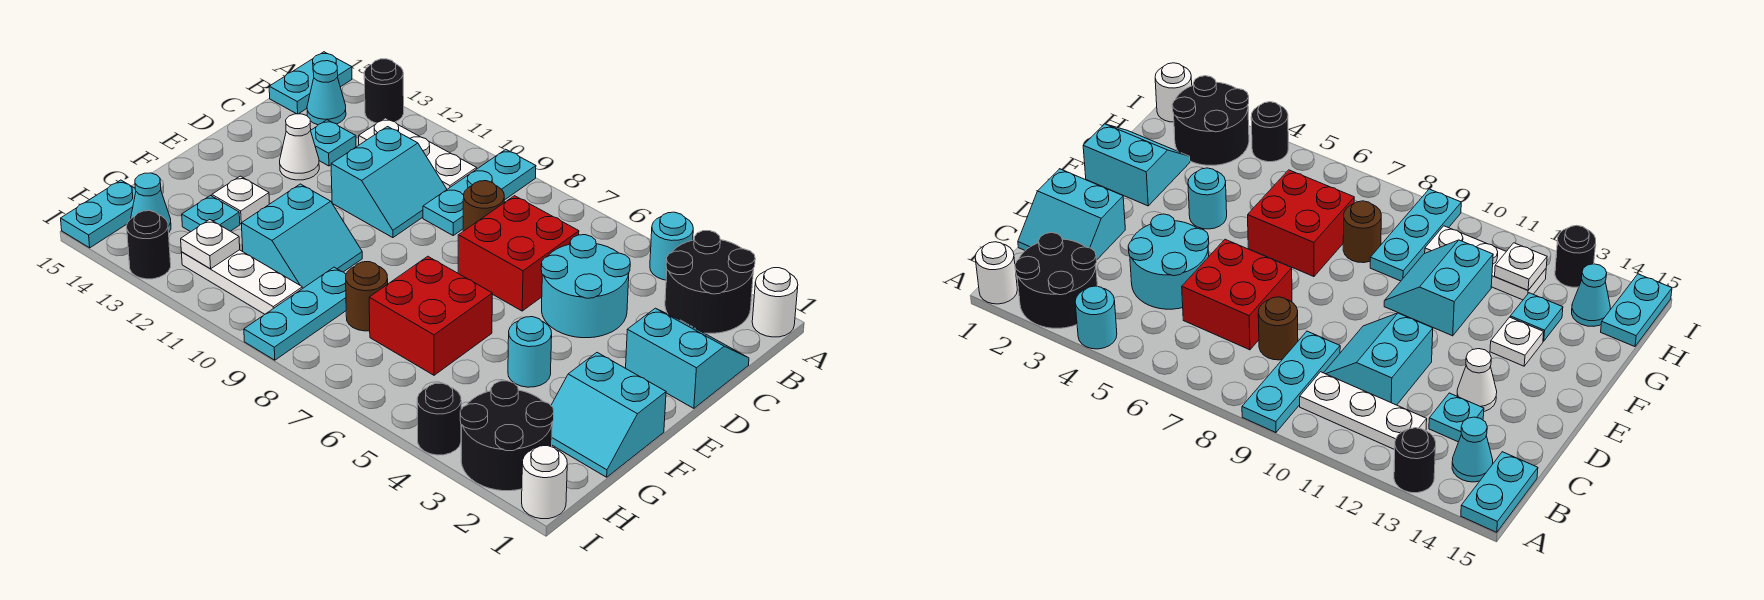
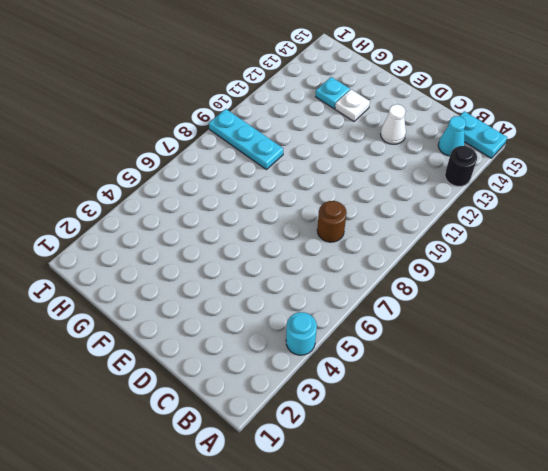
none -> white 1x1 round brick [752,268,798,337]
none -> black 2x2 round brick [665,231,755,333]
none -> cyan 1x3 plate [423,149,536,235]
none -> white 1x3 plate [359,118,477,189]

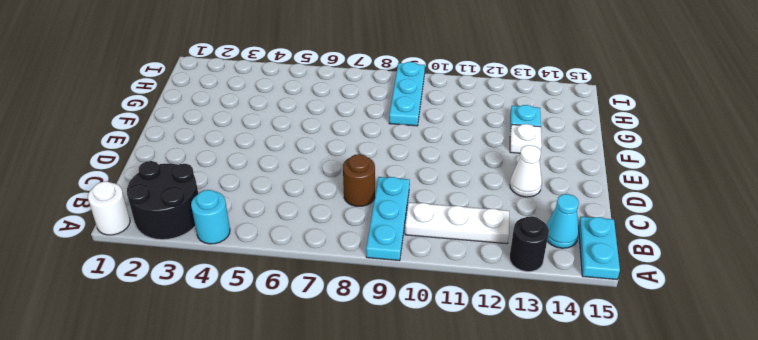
none -> cyan 2x2 slope [626,308,749,408]
none -> cyan 2x2 round brick [541,235,630,338]
none -> red 2x2 brick [458,196,579,311]
none -> cyan 2x2 slope [331,127,447,238]

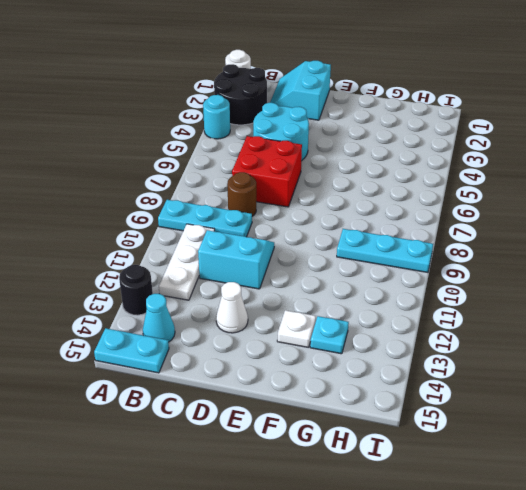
none -> cyan 1x1 plate [311,120,356,166]
none -> cyan 2x2 slope [551,353,666,477]
none -> cyan 1x1 round brick [508,317,552,387]
none -> red 2x2 brick [369,256,492,375]

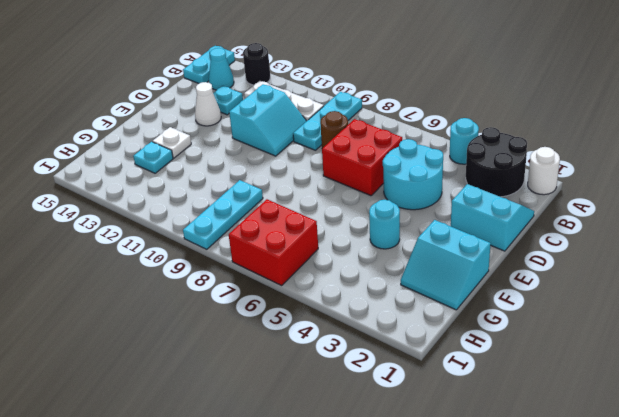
red 2x2 brick [229,199,318,285] -> red 2x2 brick moved to [369,256,492,375]
none -> cyan 2x2 slope [241,184,362,289]
none -> brown 1x1 round brick [346,262,388,331]
none -> black 2x2 round brick [460,381,554,491]
none -> white 1x3 plate [181,250,302,314]

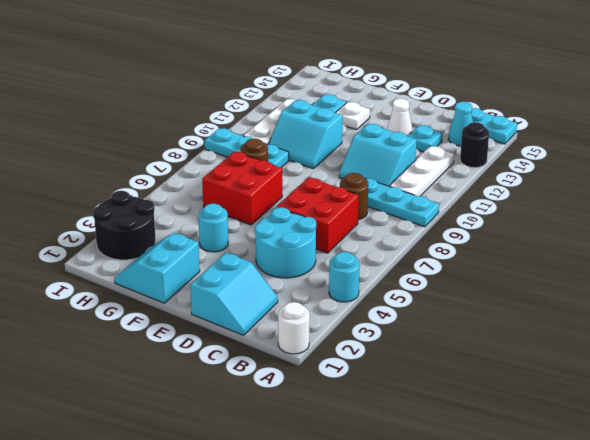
none -> black 2x2 round brick [665,231,755,333]
none -> cyan 1x1 cone [131,173,171,232]
none -> cyan 1x2 plate [61,180,136,248]
none -> white 1x1 round brick [522,446,567,519]

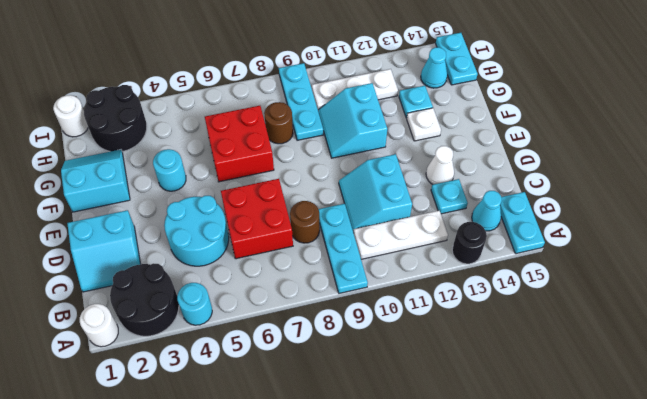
none -> black 1x1 round brick [417,383,461,455]
none -> black 1x1 round brick [127,211,171,279]
none -> white 1x1 plate [181,220,240,269]

